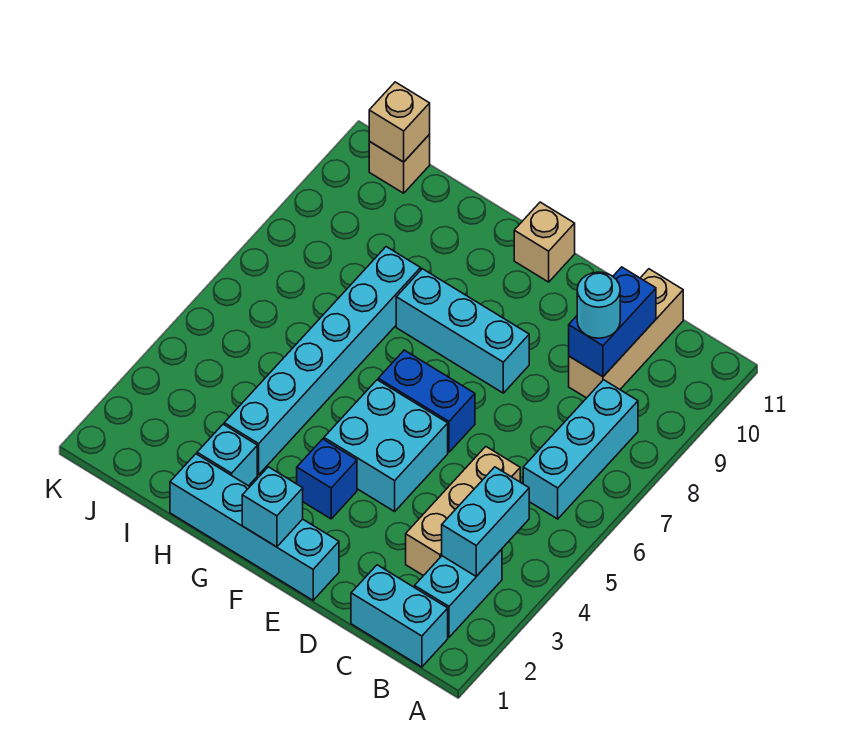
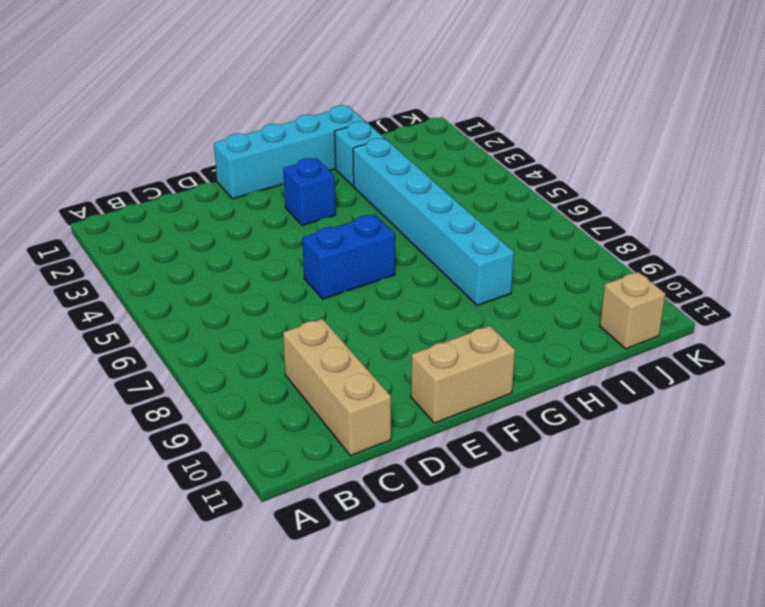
tan 1x2 brick [411,326,515,423] -> tan 1x1 brick [514,202,575,282]
none -> cyan 1x2 brick [351,565,448,667]
none -> cyan 1x2 brick [415,549,502,637]
none -> cyan 1x3 brick [523,380,638,519]

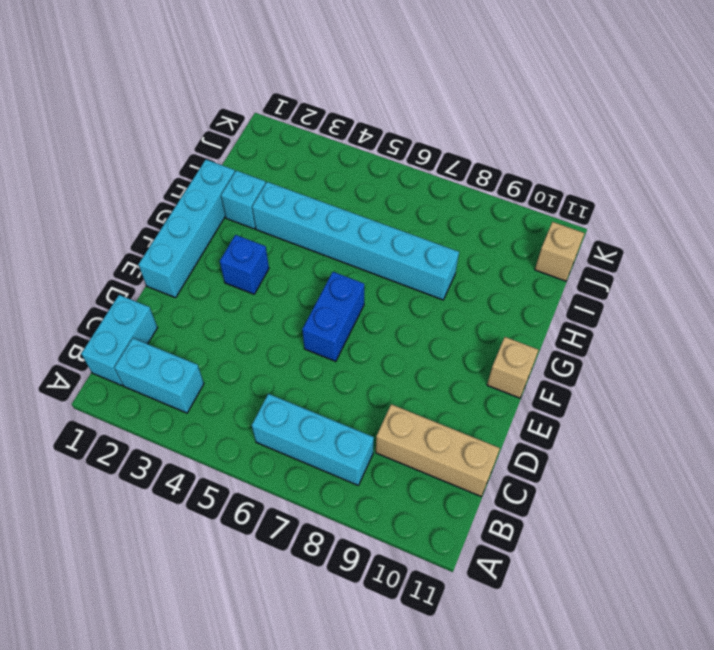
none -> tan 1x3 brick [406,447,520,576]
none -> cyan 2x2 brick [324,380,448,511]
none -> cyan 1x3 brick [396,269,529,393]

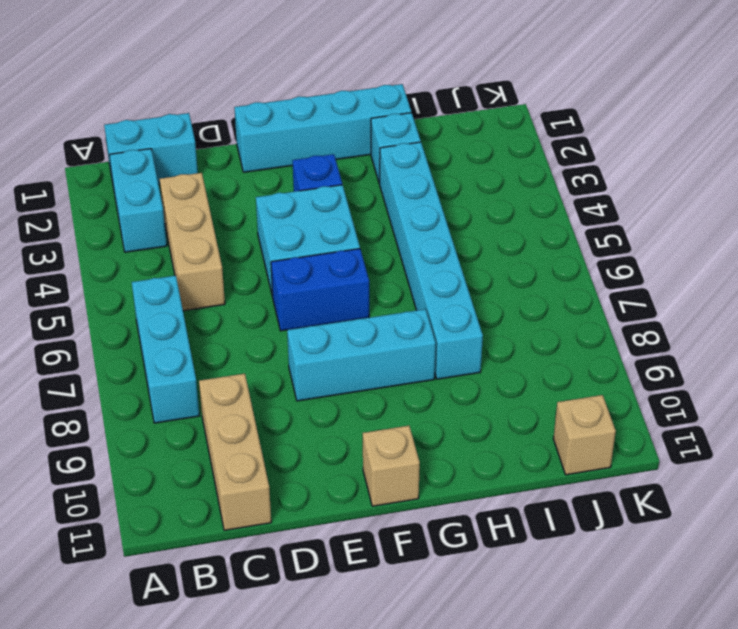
none -> cyan 1x2 brick [442,467,529,576]
none -> blue 1x2 brick [569,267,656,377]
none -> cyan 1x1 brick [242,467,303,547]

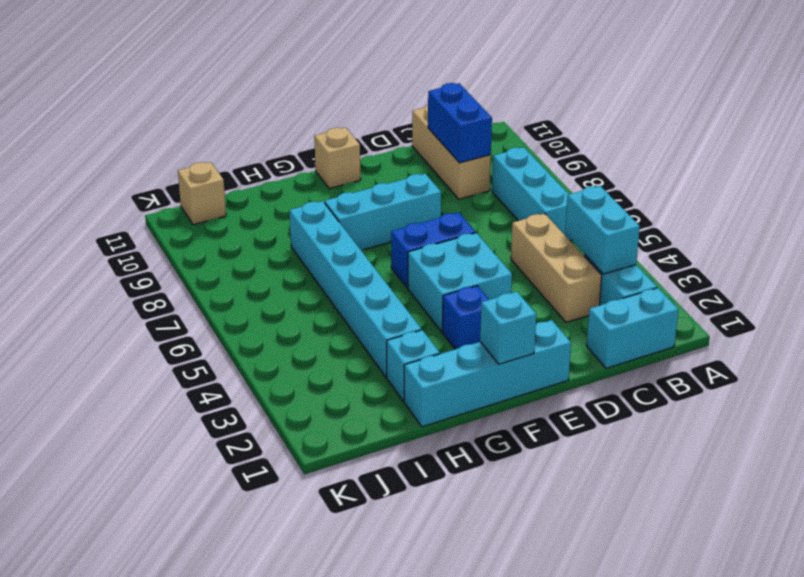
none -> tan 1x1 brick [369,82,430,162]
none -> cyan 1x1 round brick [577,272,620,338]

